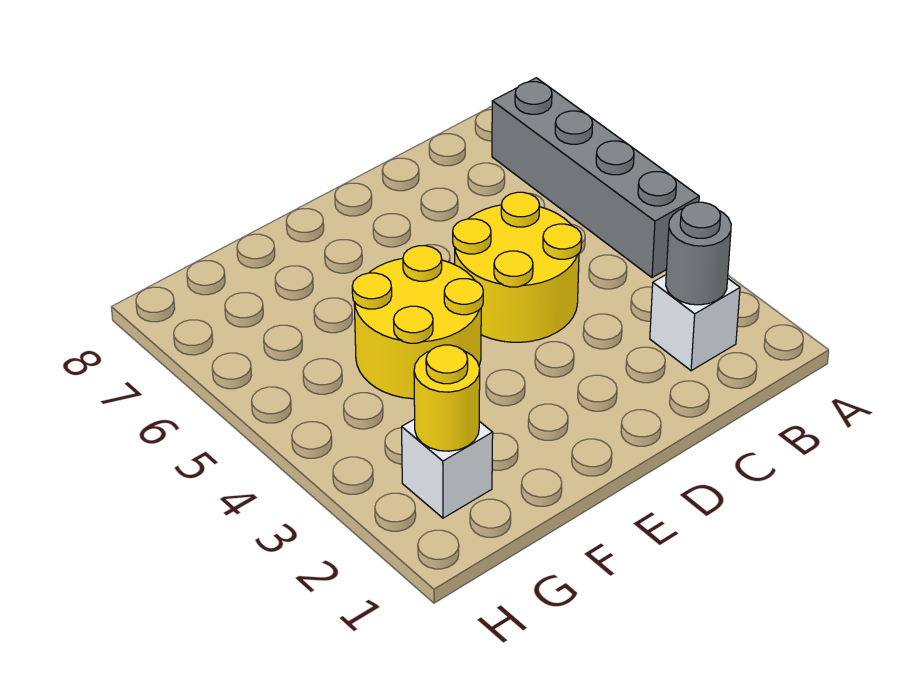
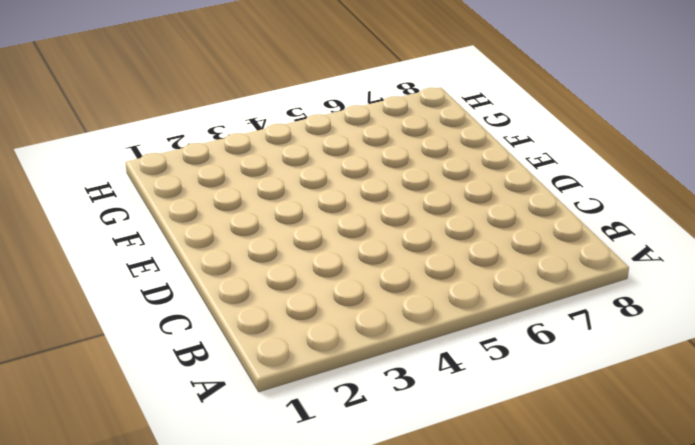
none -> grey 1x4 brick [492,78,699,278]
none -> white 1x1 brick [650,275,740,371]

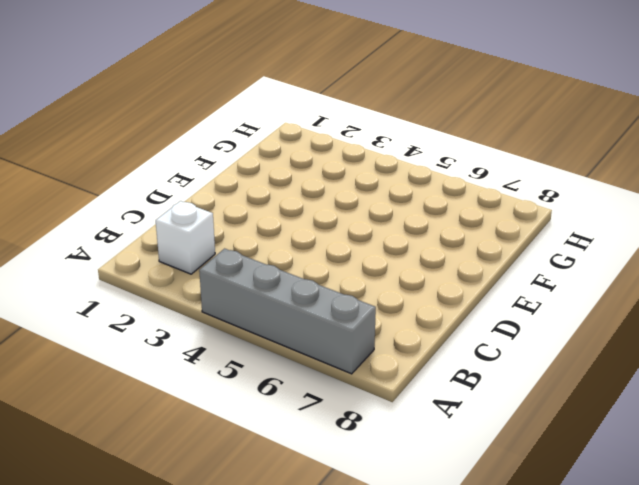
none -> yellow 2x2 round brick [453,192,582,342]
none -> yellow 2x2 round brick [352,246,483,399]

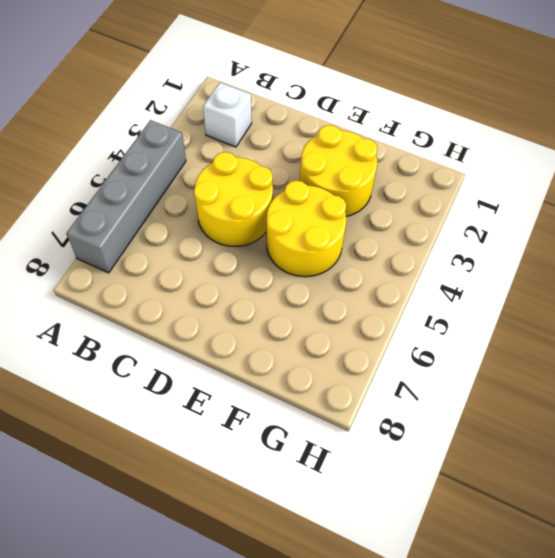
yellow 2x2 round brick [300,125,377,216] -> none
none -> white 1x1 brick [402,419,493,518]
none -> grey 1x1 round brick [666,202,731,305]

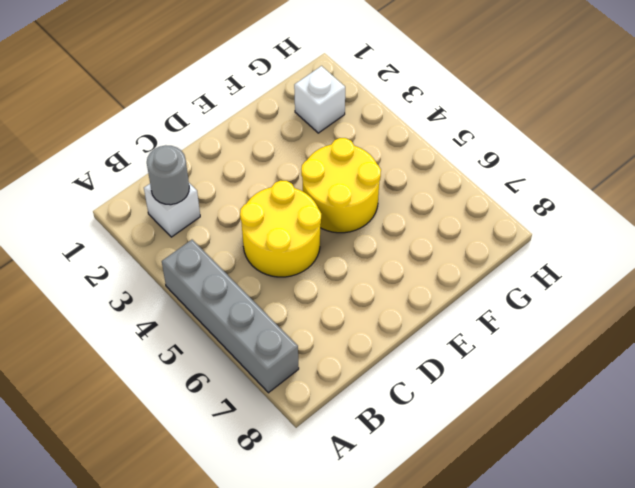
none -> yellow 1x1 round brick [414,345,480,451]

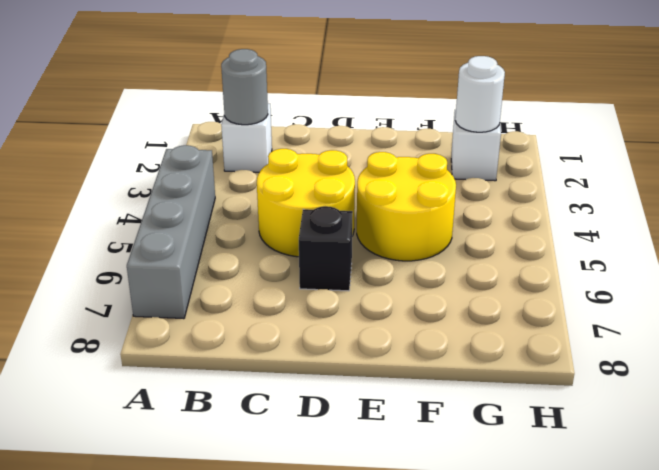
black 1x1 brick [299,206,353,291] -> none
white 1x1 round brick [455,56,505,132] -> yellow 1x1 round brick [414,345,480,451]

